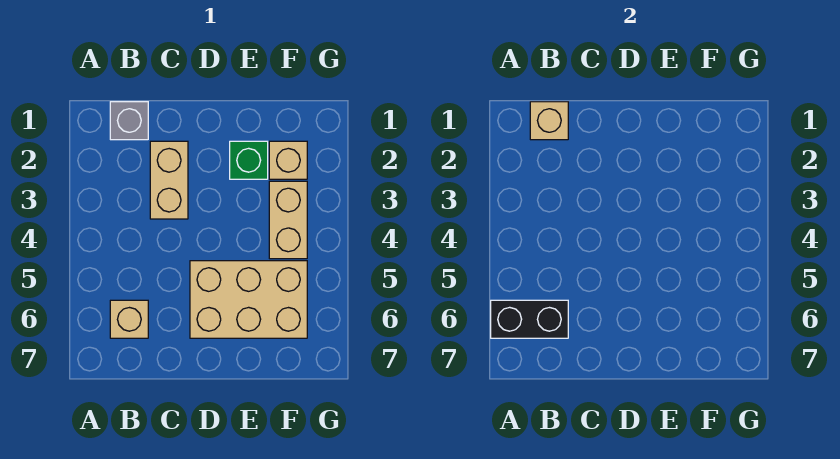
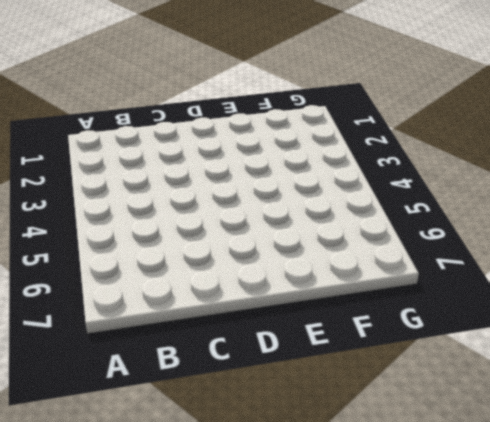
none -> grey 1x1 brick [110,102,148,140]
none -> tan 1x1 brick [110,300,148,338]

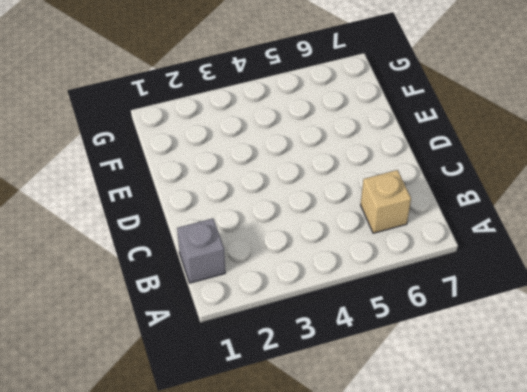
none -> tan 1x2 brick [150,141,188,219]
none -> tan 2x3 brick [190,261,307,338]

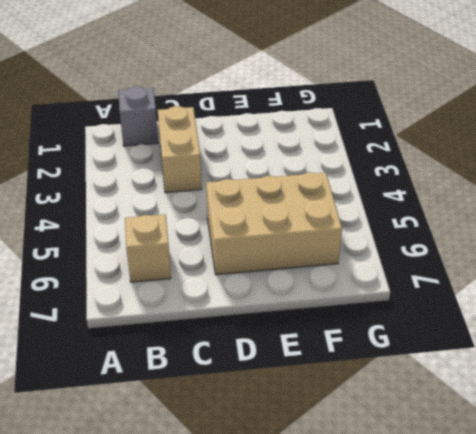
none -> green 1x1 brick [230,141,268,179]
none -> tan 1x1 brick [269,141,307,179]

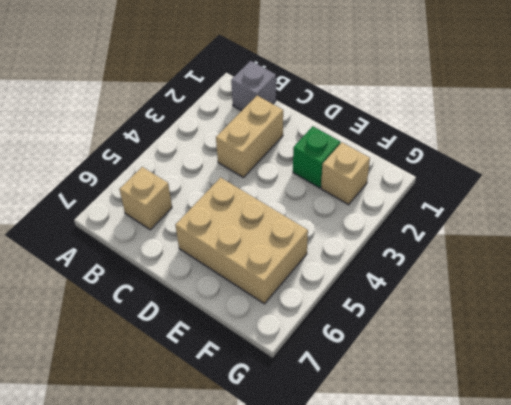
none -> tan 1x2 brick [269,181,307,259]
none -> black 1x2 brick [491,300,568,338]

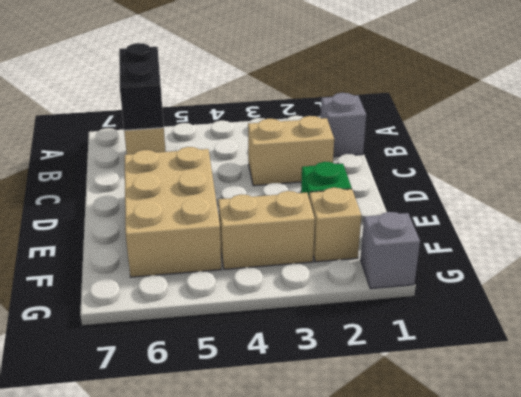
grey 1x1 brick [361,212,420,289] -> none
none -> tan 1x1 brick [530,102,568,140]

